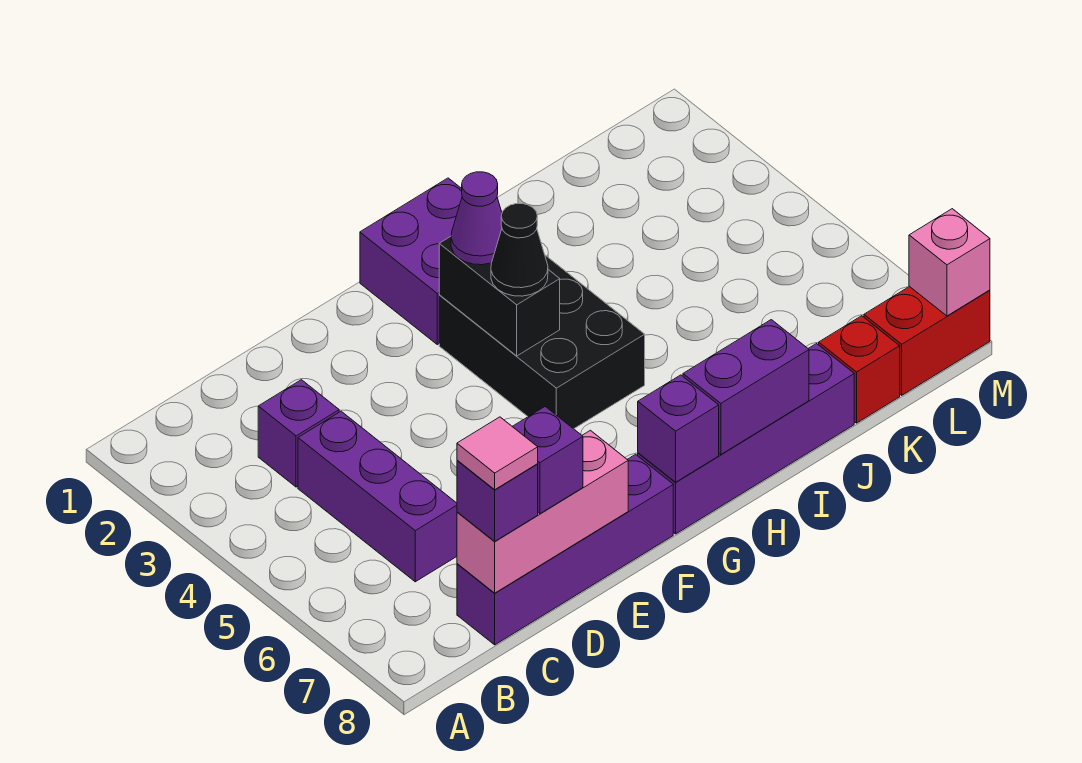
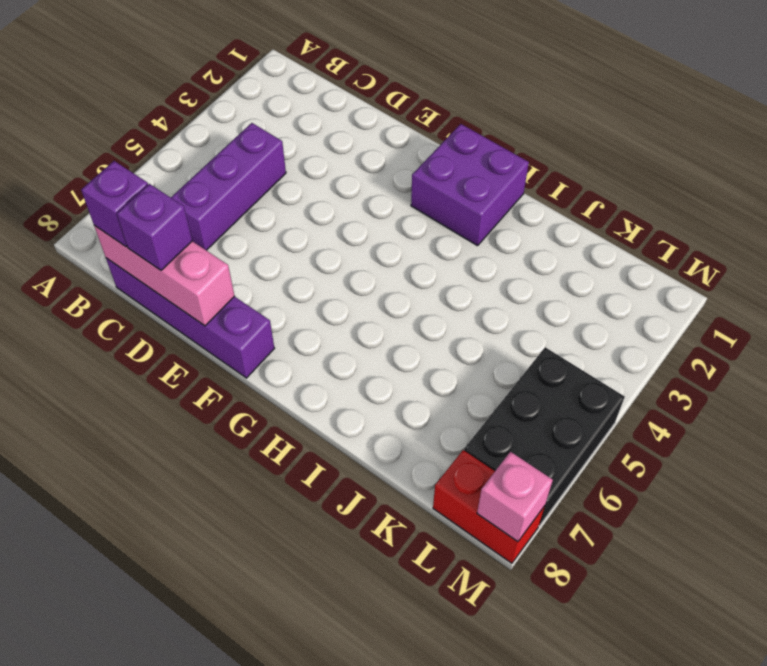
black 2x3 brick [464,347,625,526] -> black 2x3 brick moved to [439,255,645,429]
none -> purple 1x1 brick [258,380,339,487]
none -> purple 1x4 brick [638,344,854,534]
none -> red 1x1 brick [819,316,900,423]

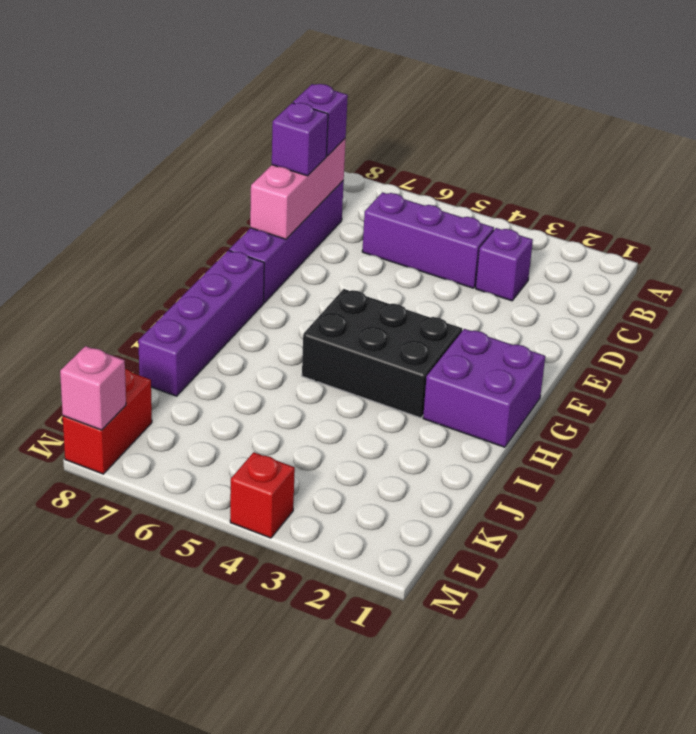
red 1x1 brick [230,452,295,538] -> red 1x1 brick moved to [819,316,900,423]
none -> black 1x2 brick [439,237,560,356]
none -> purple 1x1 brick [638,375,719,482]
none -> purple 1x2 brick [683,320,809,455]

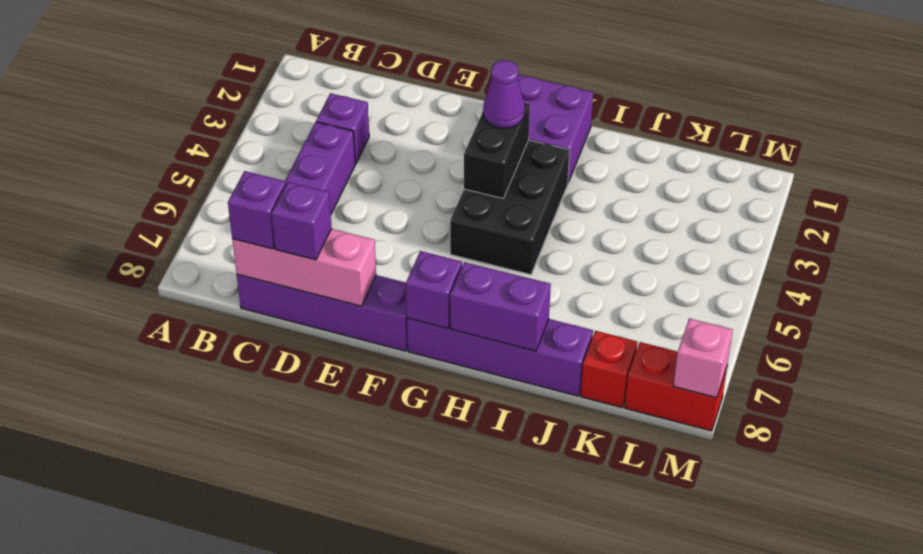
none -> black 1x1 cone [491,204,548,296]
none -> pink 1x1 tile [457,417,538,490]

